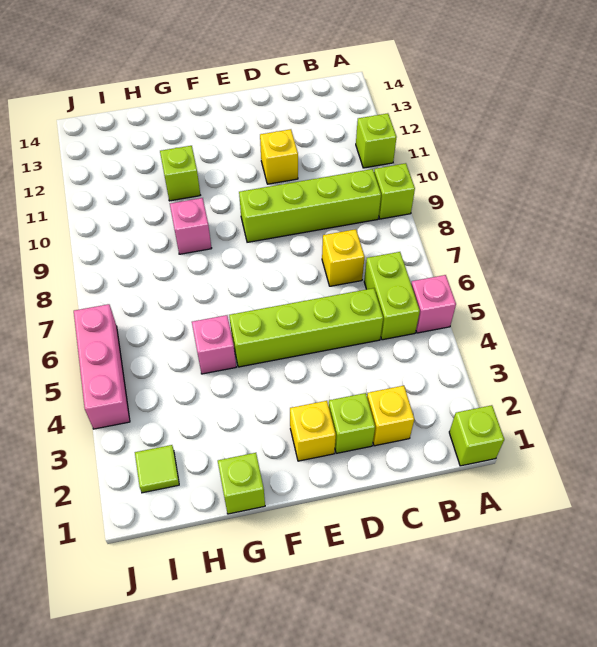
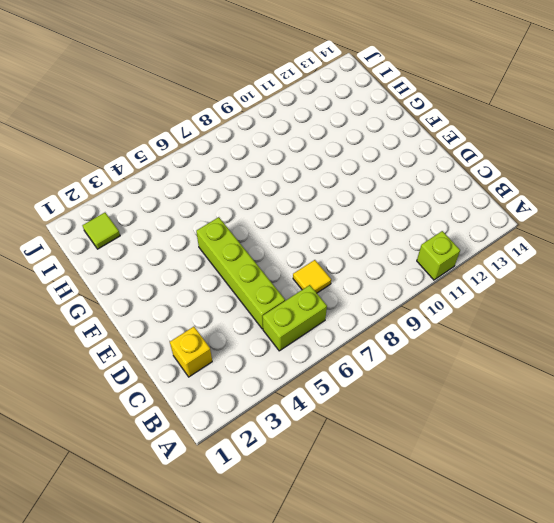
yellow 1x1 tile [293,260,331,293] -> yellow 1x1 brick [322,229,365,286]
none -> lime 1x1 brick [449,405,504,466]
none -> pink 1x1 brick [411,275,456,333]
none -> lime 1x1 brick [374,163,415,219]

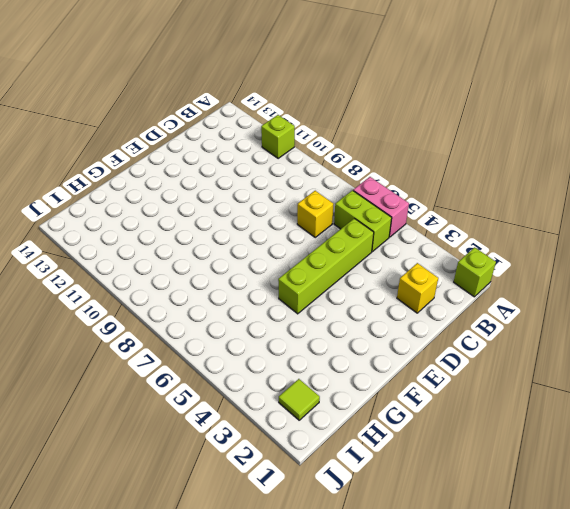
pink 1x2 brick [353,177,409,237] -> pink 1x1 brick [411,275,456,333]
none -> lime 1x1 brick [374,163,415,219]
none -> lime 1x4 brick [239,169,381,242]
none -> lime 1x1 brick [329,393,375,453]

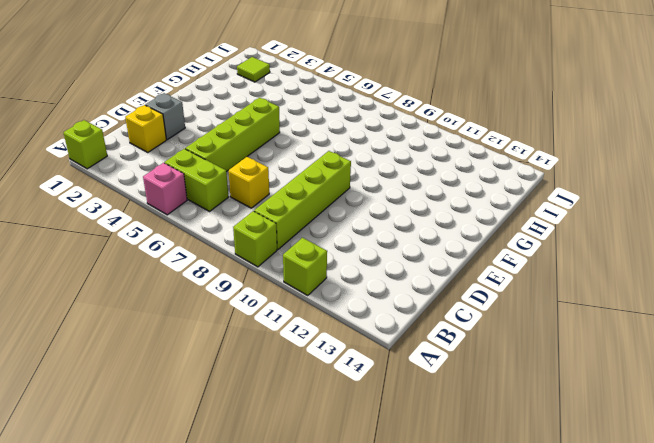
grey 1x1 brick [146,93,185,140] -> lime 1x1 brick [329,393,375,453]
none -> yellow 1x1 brick [260,129,298,184]
none -> yellow 1x1 brick [290,401,336,461]
none -> lime 1x1 brick [218,453,265,514]

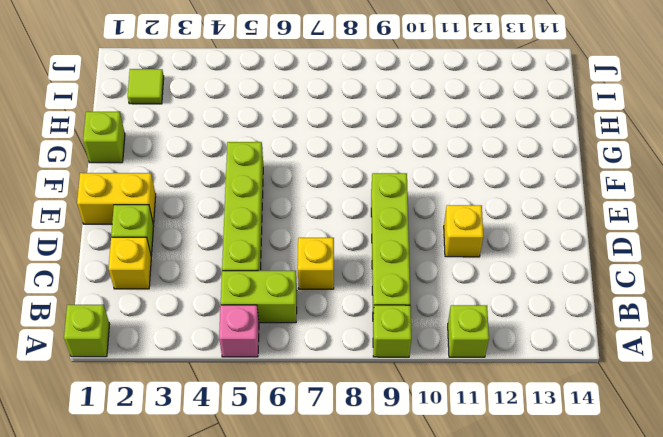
yellow 1x2 brick [77,173,156,224] -> yellow 1x1 brick [290,401,336,461]
none -> pink 1x1 brick [192,315,236,374]
none -> pink 1x1 brick [170,198,212,254]
none -> lime 1x1 brick [160,146,200,201]

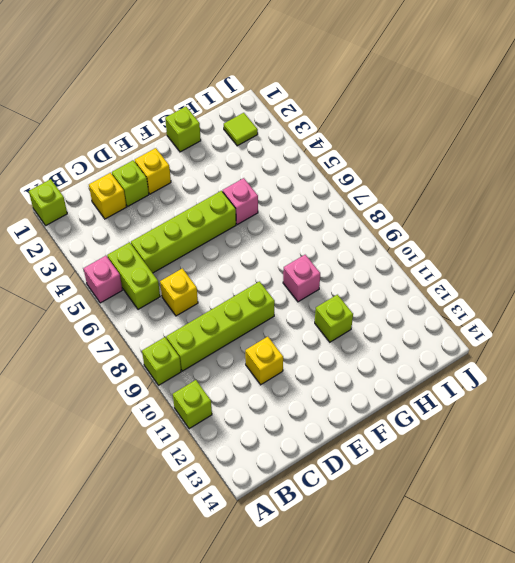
none -> pink 1x3 brick [74,304,130,429]

